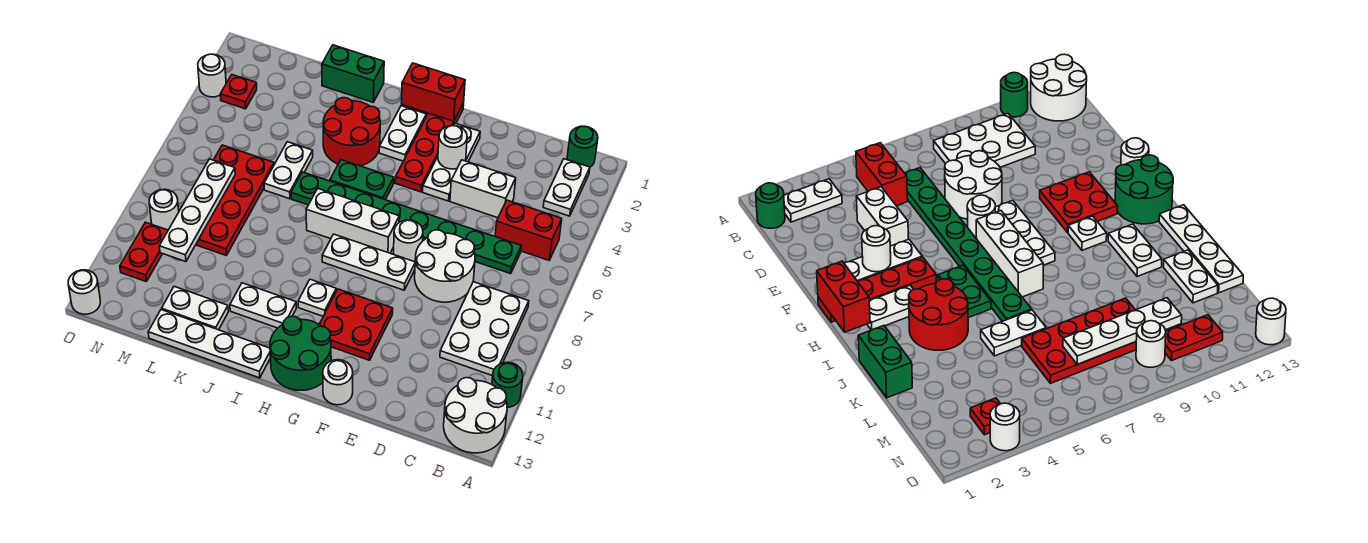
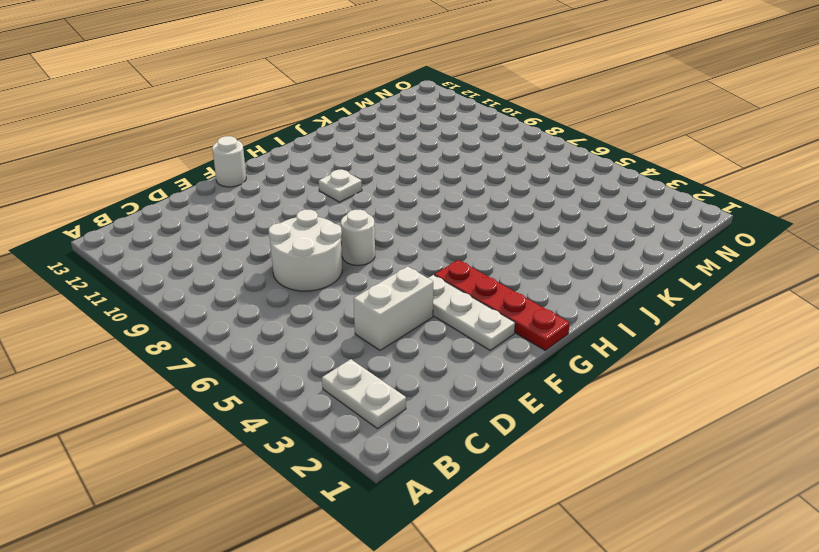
none -> green 1x1 round brick [492,362,523,407]
none -> white 2x2 round brick [444,378,507,453]
none -> green 1x1 round brick [567,126,598,167]
none -> red 1x2 brick [495,200,562,260]

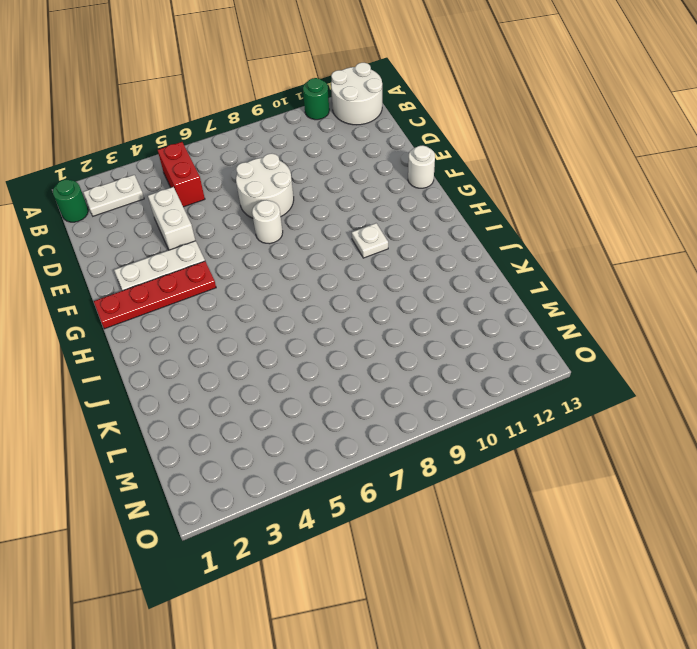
none -> white 2x3 plate [440,282,529,376]
none -> green 1x8 plate [291,172,521,274]
none -> white 1x3 plate [322,234,415,290]
none -> red 2x2 plate [319,289,393,360]

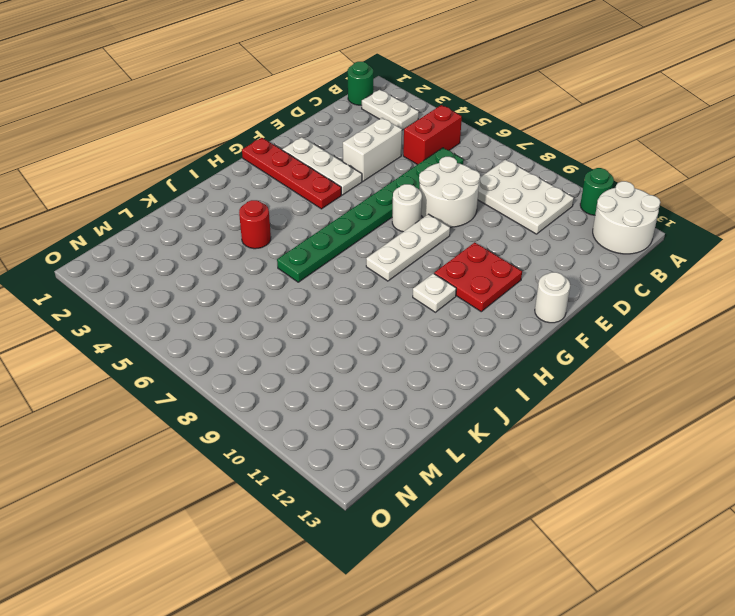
red 1x1 round brick [239,200,271,249] -> red 2x2 round brick [323,98,380,166]
none -> white 1x3 brick [306,189,399,253]
none -> green 2x2 round brick [270,316,331,390]
none -> white 1x2 plate [379,106,426,161]
none -> green 1x2 plate [330,160,394,200]

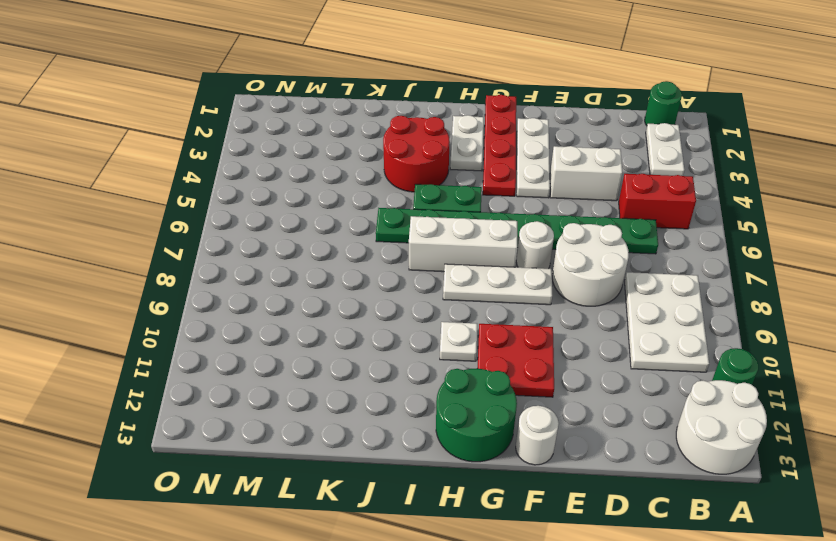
none -> white 1x2 plate [230,283,296,328]
none -> white 1x4 plate [148,310,271,378]
none -> green 1x2 brick [322,45,384,102]
none -> white 1x2 plate [264,142,313,199]

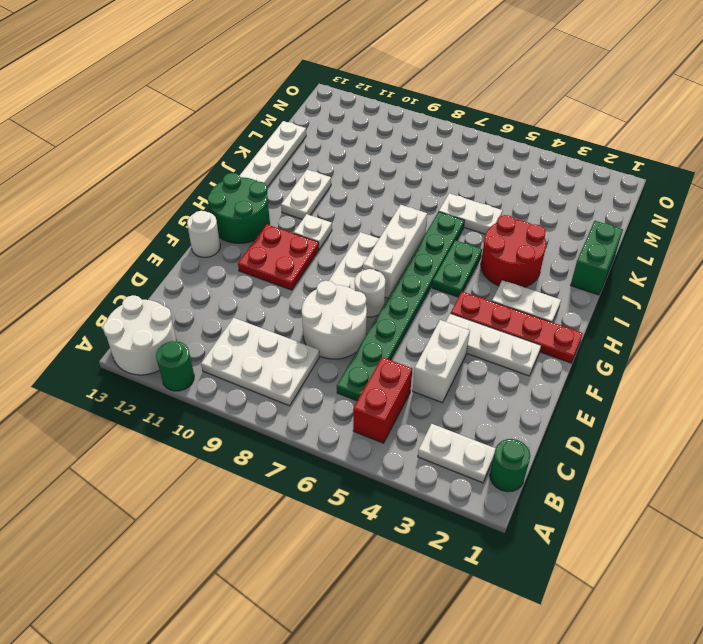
none -> white 1x2 plate [162,287,228,330]
none -> red 2x4 plate [196,145,274,256]
none -> red 1x1 plate [220,75,257,109]
none -> white 1x1 round brick [149,189,179,230]

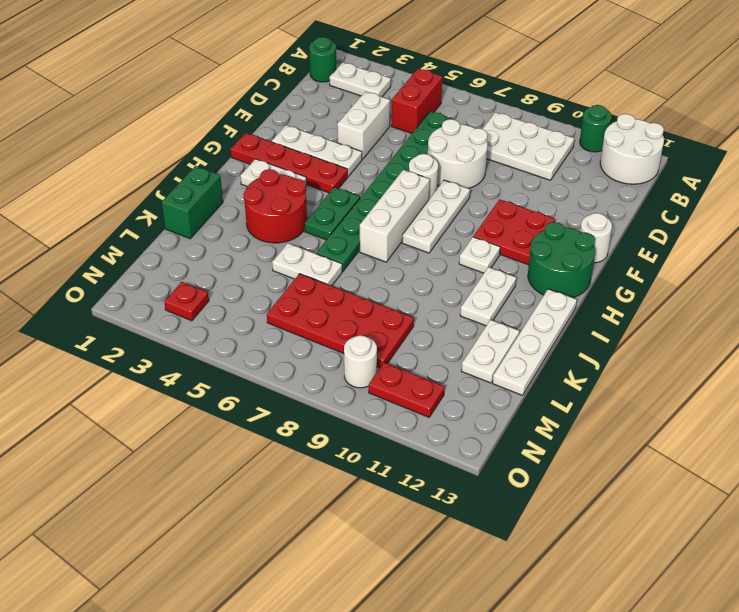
none -> white 1x1 round brick [198,54,226,97]
none -> white 1x1 round brick [68,270,100,314]
none -> white 1x1 round brick [438,125,467,169]
none -> red 1x2 brick [401,63,465,121]

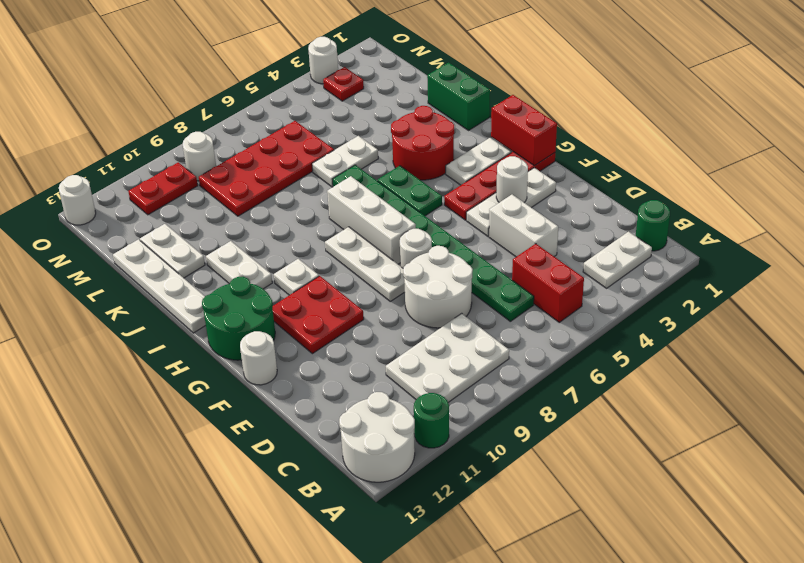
none -> white 1x4 plate [159,159,235,262]

